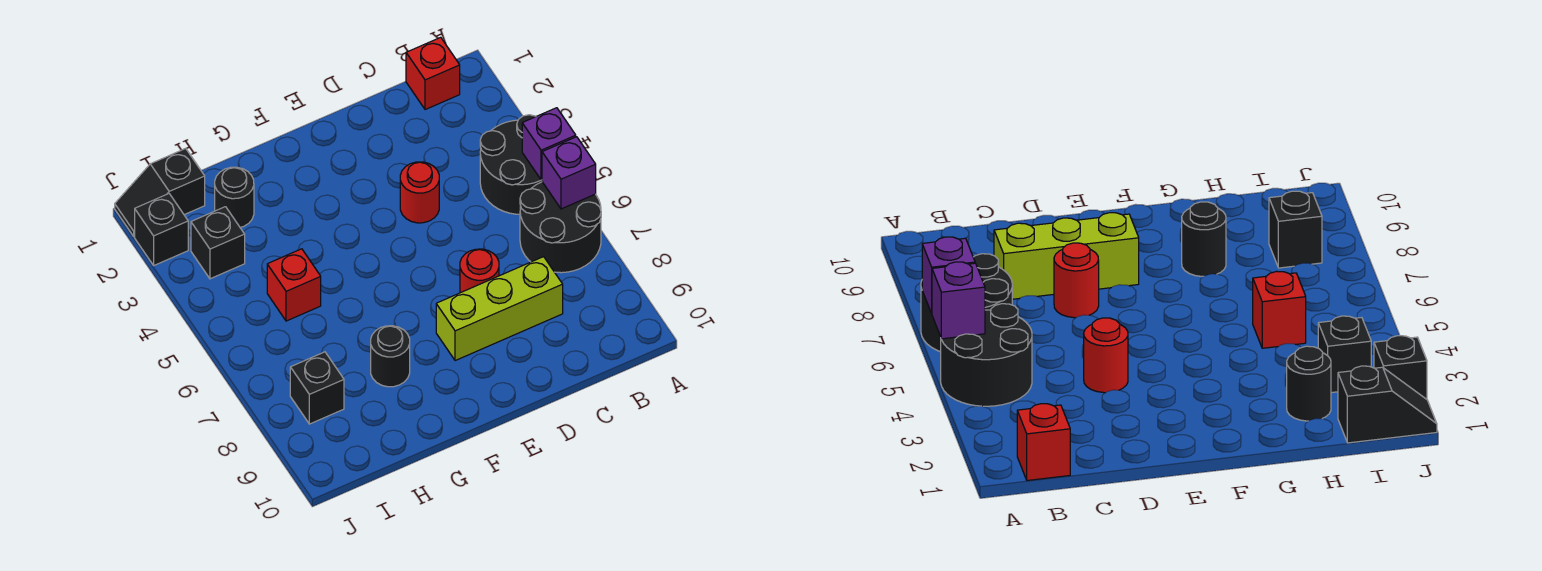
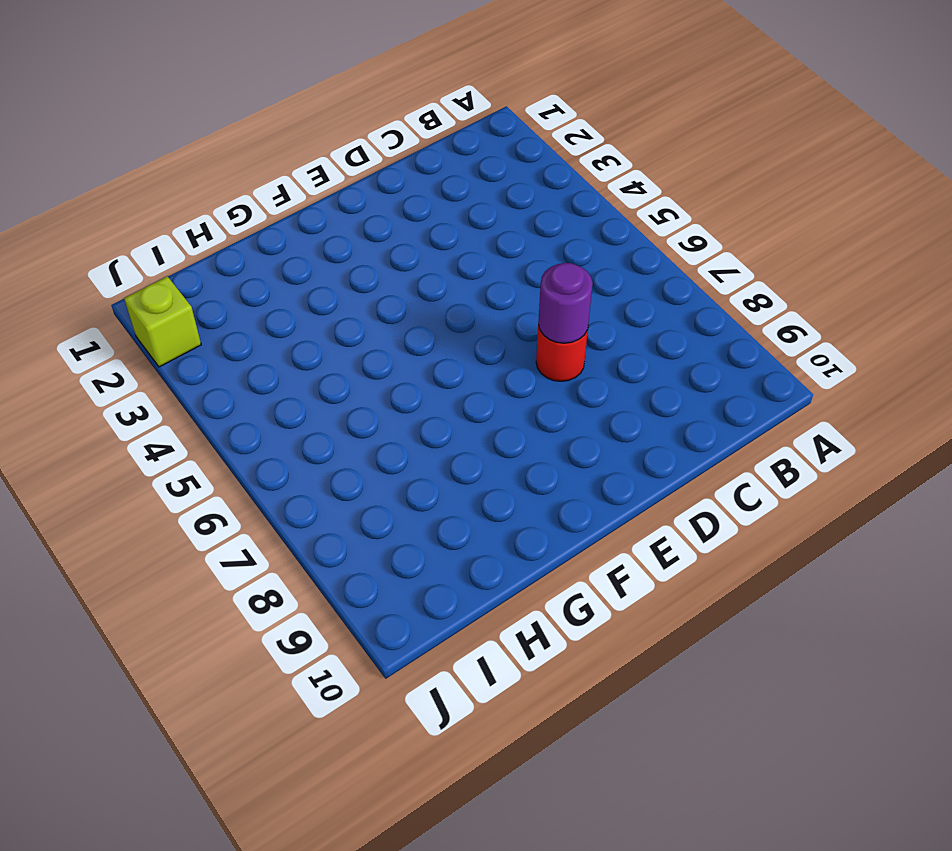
purple 1x1 round brick [538,263,593,343] -> none
lime 1x1 brick [124,276,201,367] -> black 1x1 brick [135,194,188,265]
none -> black 2x2 round brick [480,115,542,214]
none -> black 2x2 round brick [520,182,601,273]
none -> red 1x1 brick [406,37,460,110]

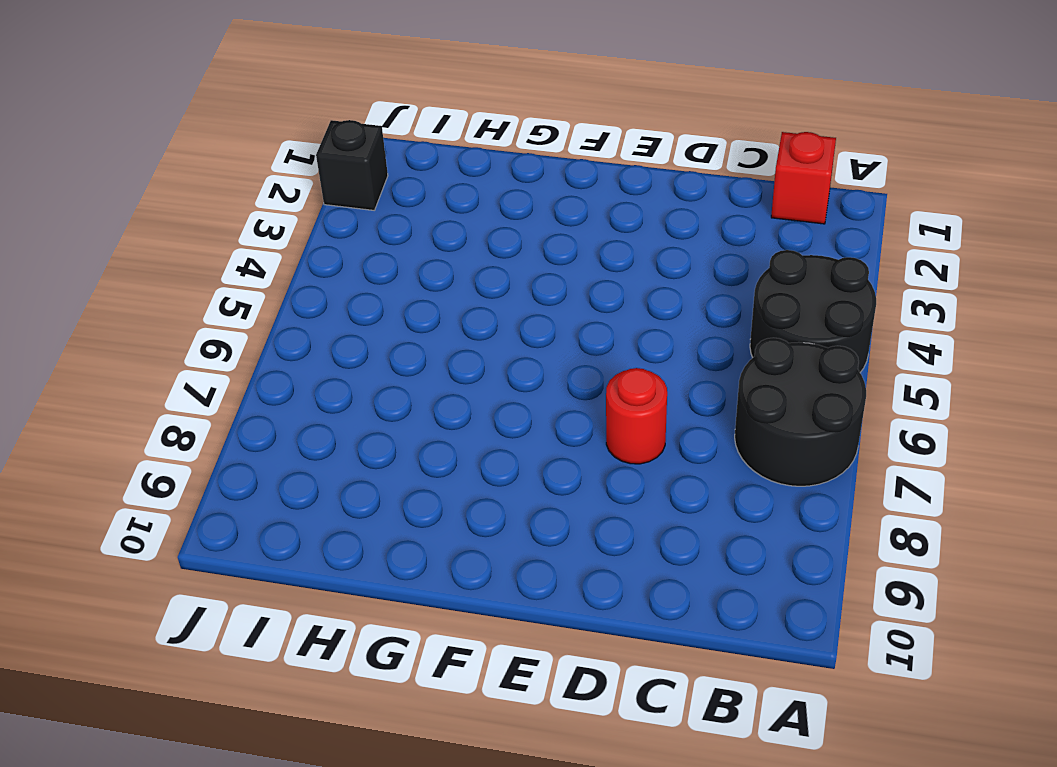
none -> lime 1x3 brick [436,257,563,361]
none -> red 1x1 round brick [400,162,439,223]
none -> black 1x1 round brick [371,326,410,387]

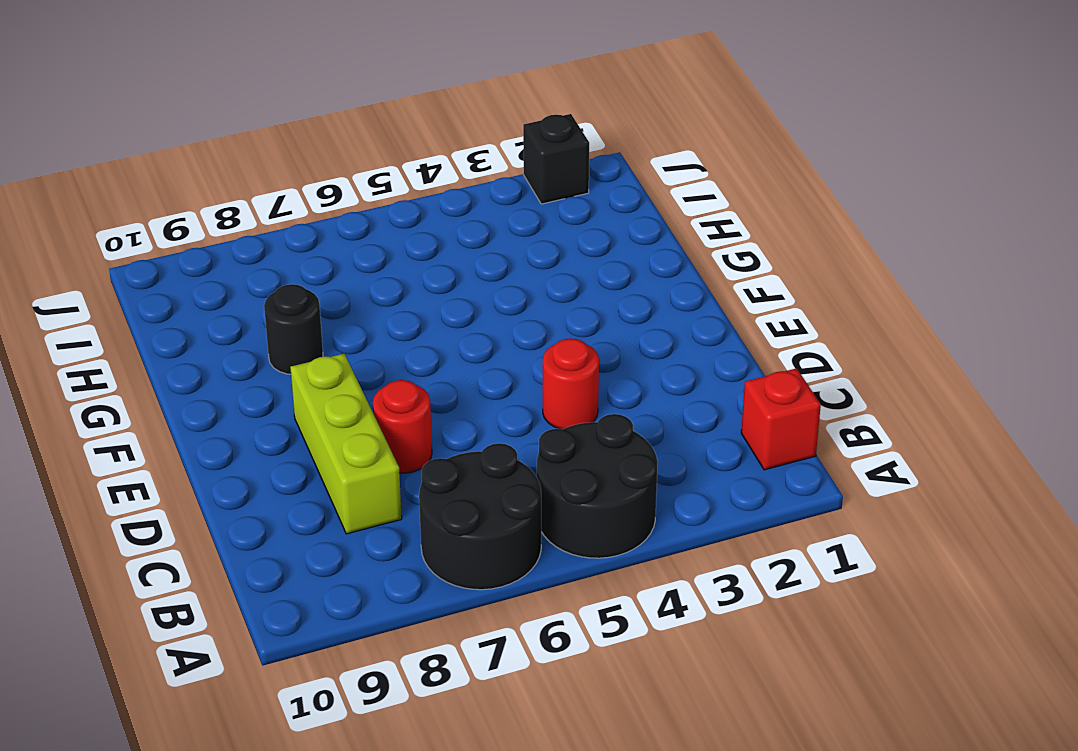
none -> black 1x1 round brick [215,167,254,227]
none -> red 1x1 brick [267,249,321,321]
none -> black 1x2 slope [115,149,205,236]

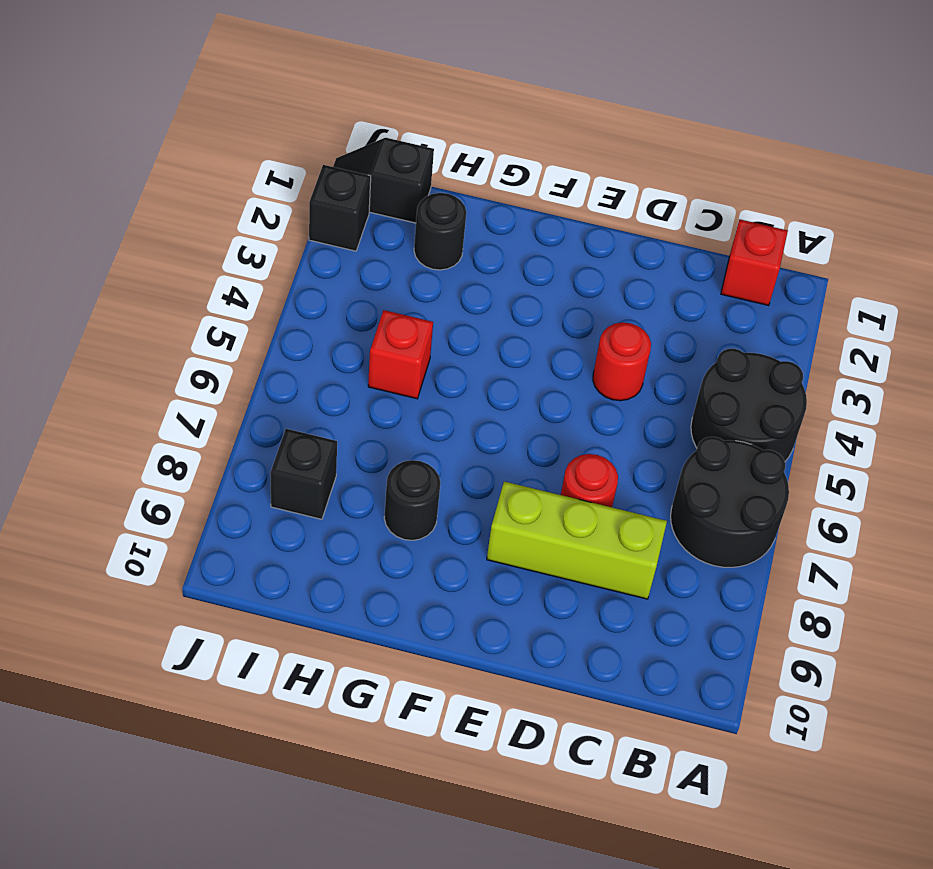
none -> black 1x1 brick [191,207,245,279]
none -> purple 1x1 brick [522,108,576,180]
none -> purple 1x1 brick [542,137,596,209]

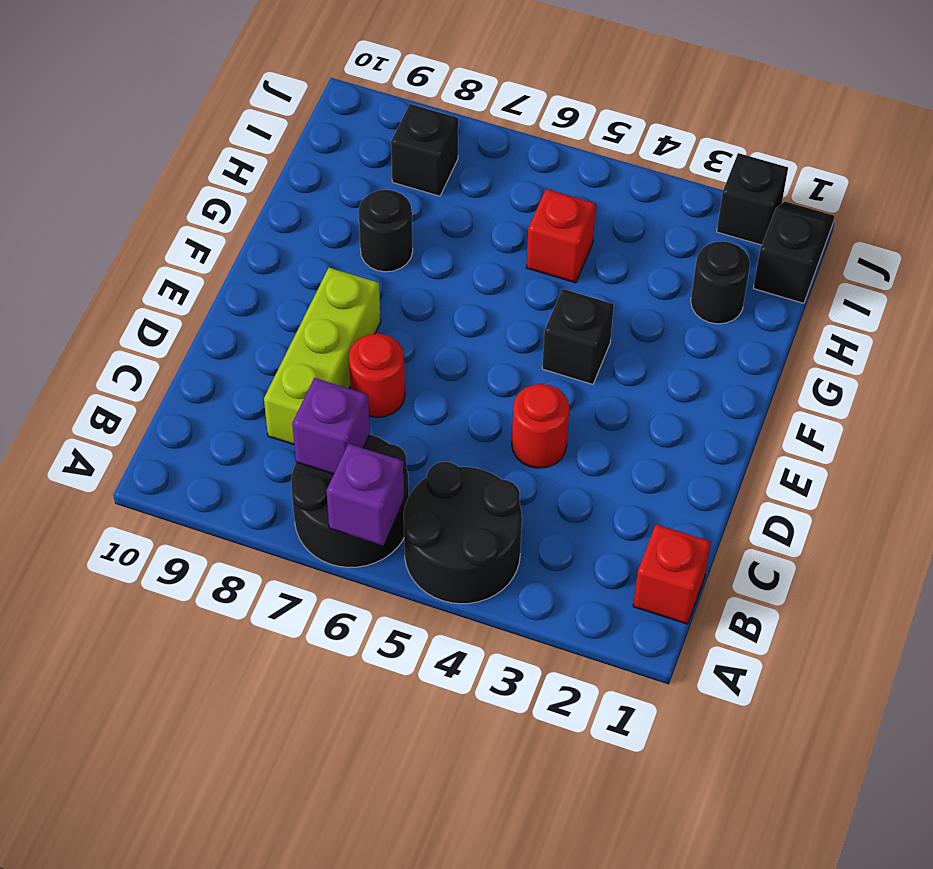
purple 1x1 brick [292,378,370,474] -> purple 1x1 brick moved to [522,108,576,180]
black 1x1 brick [542,289,614,384] -> black 1x1 brick moved to [191,207,245,279]

